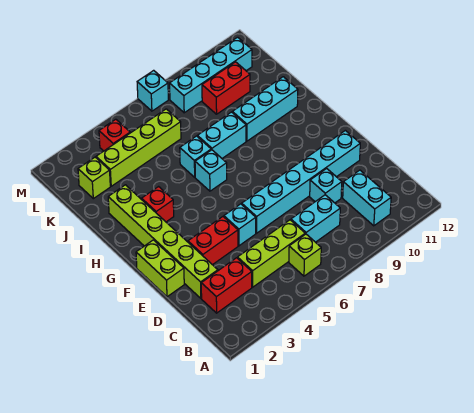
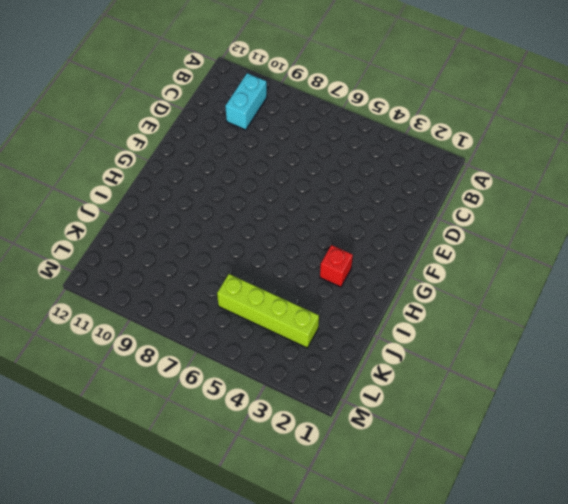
none -> lime 1x1 brick [289,234,321,276]
none -> red 1x2 brick [201,258,252,313]
none -> lime 1x3 brick [238,220,305,287]

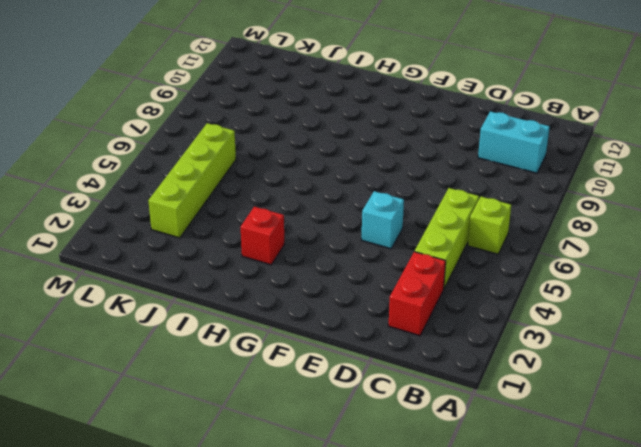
none -> cyan 1x2 brick [291,195,340,242]
none -> lime 1x6 brick [108,185,218,298]
none -> cyan 1x1 brick [310,169,342,203]

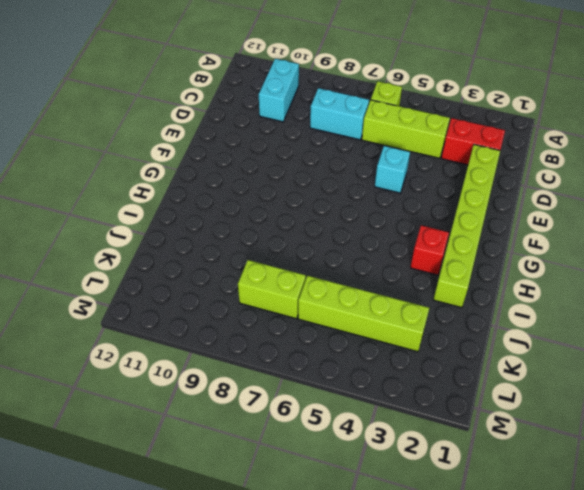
lime 1x2 brick [238,260,306,319] -> lime 1x2 brick turned to [136,240,184,297]
none -> cyan 1x1 brick [310,169,342,203]
none -> red 1x2 brick [188,217,238,265]
none -> cyan 1x6 brick [242,130,360,233]

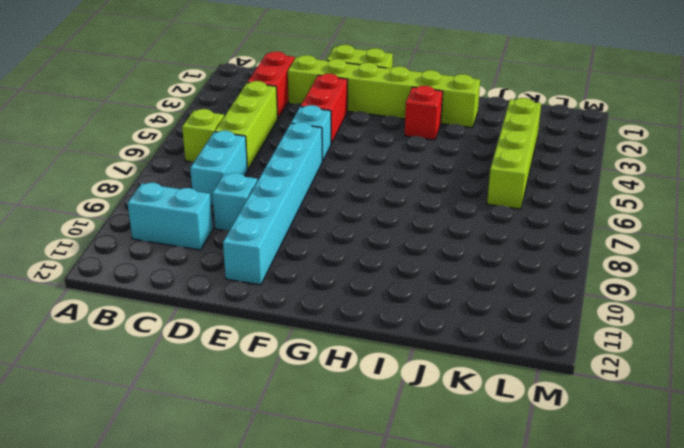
none -> cyan 1x1 brick [195,150,227,191]
none -> cyan 1x1 brick [180,136,211,177]
none -> cyan 1x2 brick [197,112,246,158]

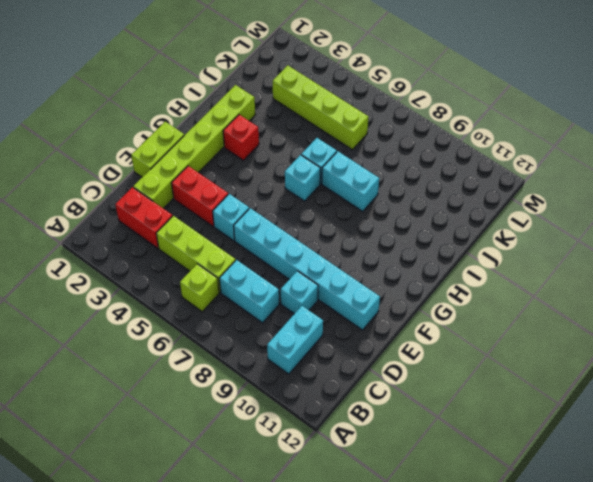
none -> cyan 1x3 brick [232,77,298,141]
none -> lime 1x1 brick [78,157,110,199]
none -> red 1x2 brick [202,62,250,114]

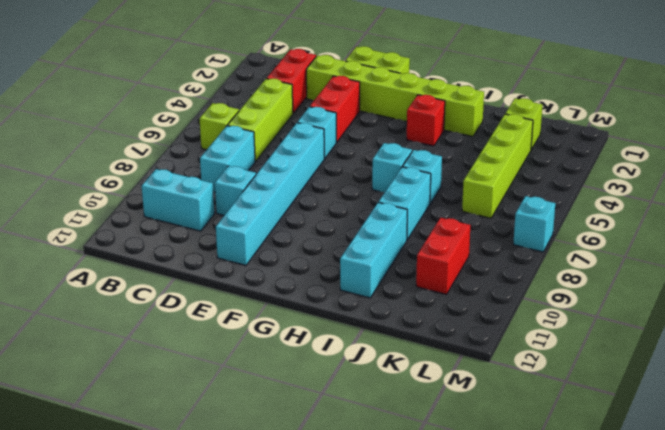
none -> red 1x1 brick [99,119,130,151]
none -> cyan 1x4 brick [170,37,252,113]

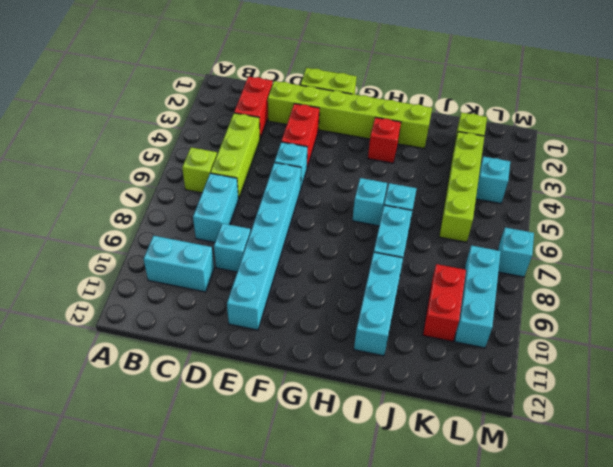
cyan 1x1 brick [476,157,510,203] -> red 1x1 brick [99,119,130,151]
cyan 1x3 brick [455,245,501,348] -> cyan 1x4 brick [170,37,252,113]

